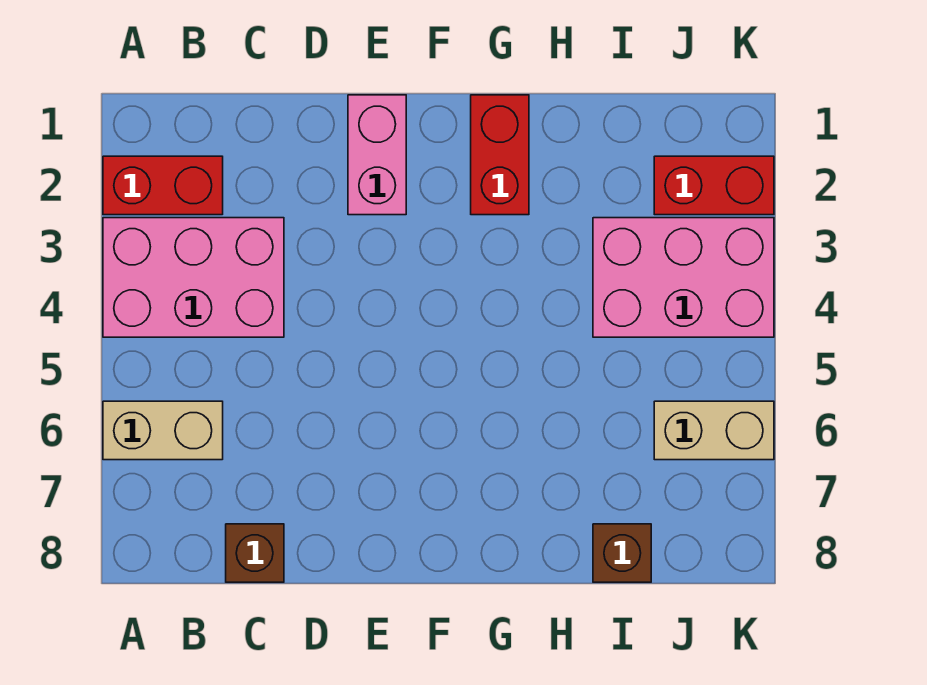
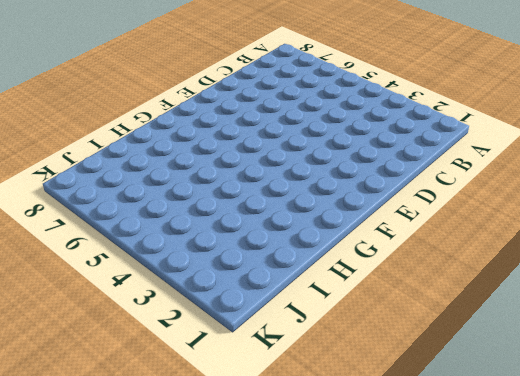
none -> red 1x2 brick [103,156,223,215]
none -> pink 2x3 brick [103,218,284,337]

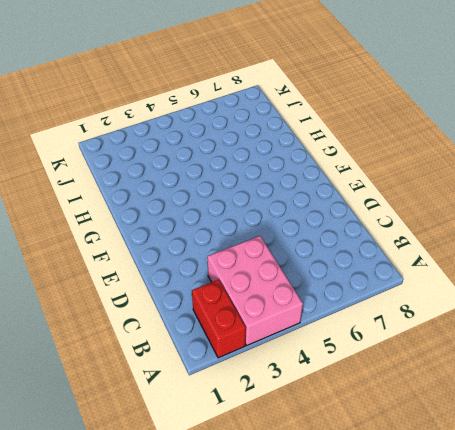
none -> tan 1x2 brick [103,401,223,460]
none -> brown 1x1 brick [226,524,284,582]

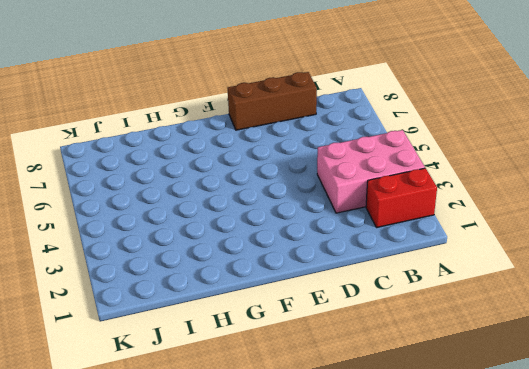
brown 1x3 brick [228,72,317,130] -> brown 1x1 brick [226,524,284,582]
none -> tan 1x2 brick [103,401,223,460]
none -> pink 1x2 brick [348,95,406,215]

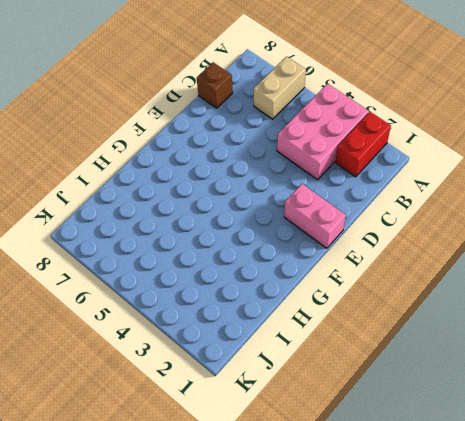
none -> red 1x2 brick [471,95,529,215]
none -> pink 2x3 brick [593,218,774,337]

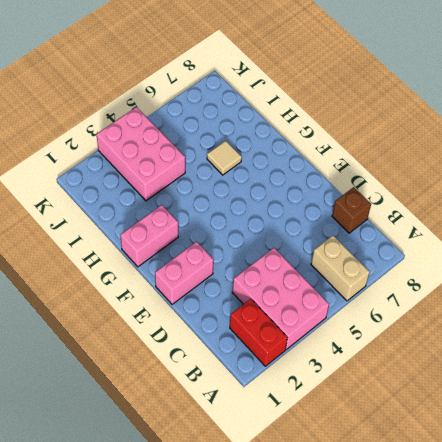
pink 1x2 brick [120,205,178,267] -> red 1x2 brick [471,95,529,215]
tan 1x1 tile [207,141,242,175] -> none
none -> brown 1x1 brick [593,524,651,582]
none -> red 1x2 brick [654,156,774,215]

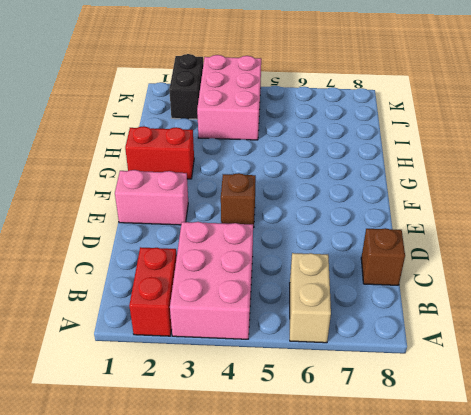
brown 1x1 brick [221,173,256,228] -> brown 1x1 brick moved to [593,524,651,582]
black 1x2 brick [169,54,203,119] -> red 1x2 brick [654,156,774,215]
none -> tan 1x2 brick [654,401,774,460]

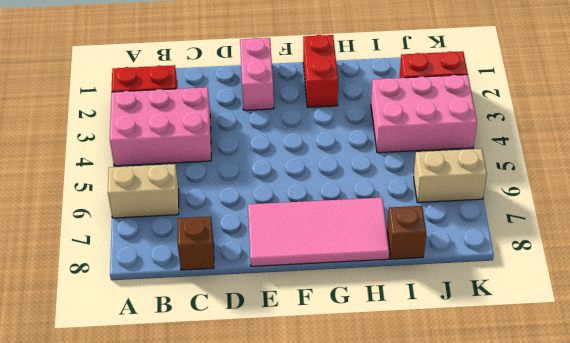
pink 2x4 tile [248,198,389,266] -> none

